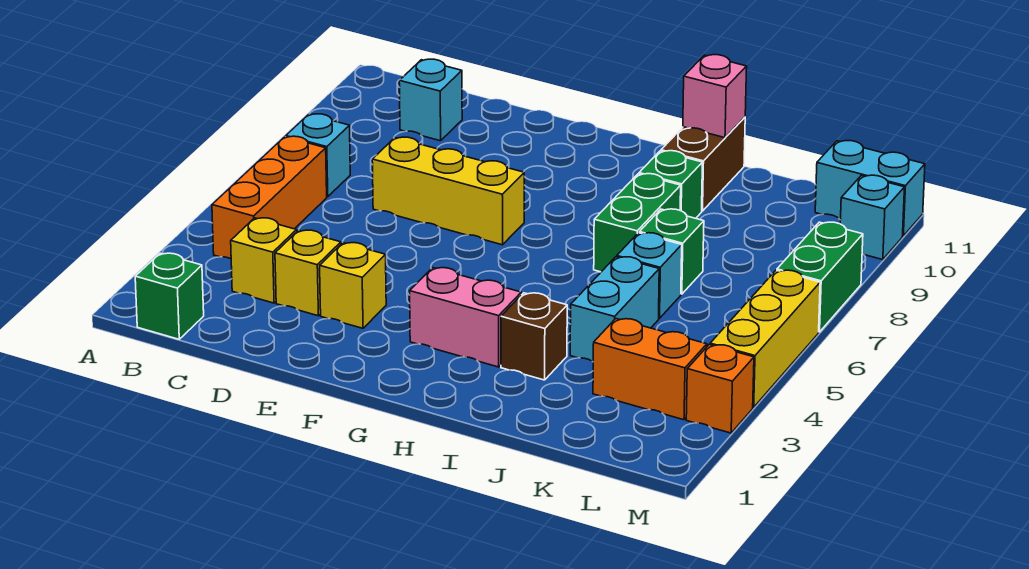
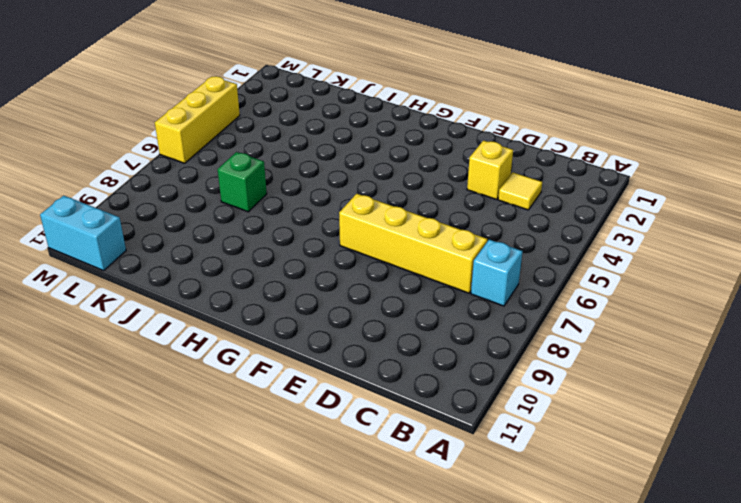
yellow 1x1 tile [498,172,542,210] -> yellow 1x1 brick [231,218,297,303]
yellow 1x4 brick [339,194,487,293] -> yellow 1x3 brick [372,137,524,245]
none -> green 1x1 brick [135,253,204,339]
none -> orange 1x3 brick [212,136,327,259]
none -> cyan 1x1 brick [399,59,462,141]

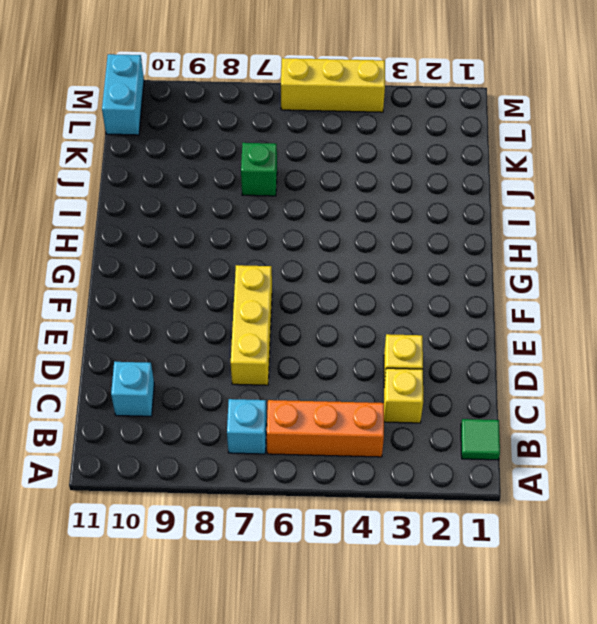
green 1x1 tile [461,419,500,460] -> green 1x1 brick [135,253,204,339]
none -> yellow 1x1 brick [320,243,386,328]
none -> pink 1x2 brick [410,268,521,367]
none -> brown 1x1 brick [501,293,567,380]

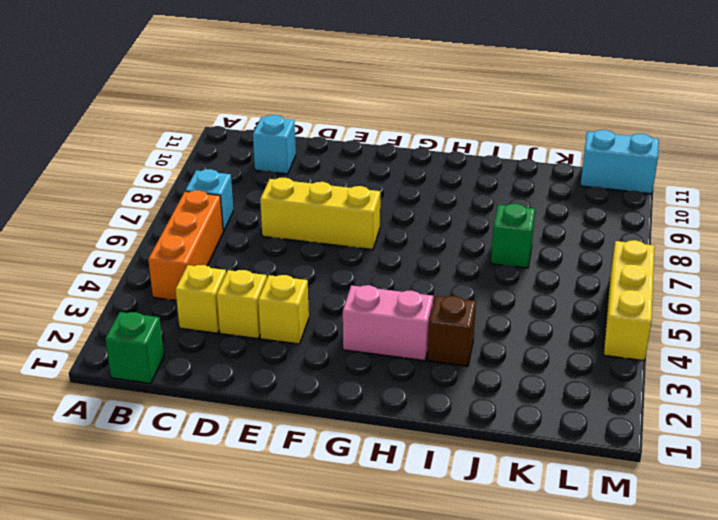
none -> green 1x2 brick [594,174,681,272]
none -> green 1x1 brick [639,151,703,218]
none -> brown 1x2 brick [661,117,745,211]

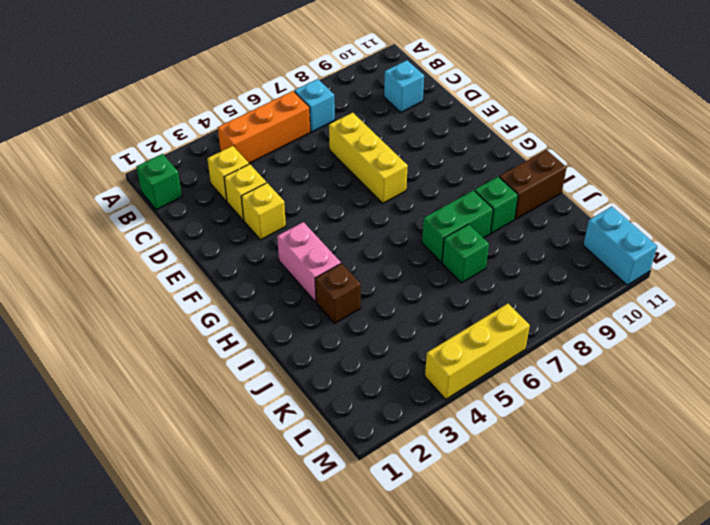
none -> cyan 1x2 brick [570,257,659,362]
none -> cyan 1x1 brick [617,233,682,318]
none -> orange 1x2 brick [593,319,707,420]

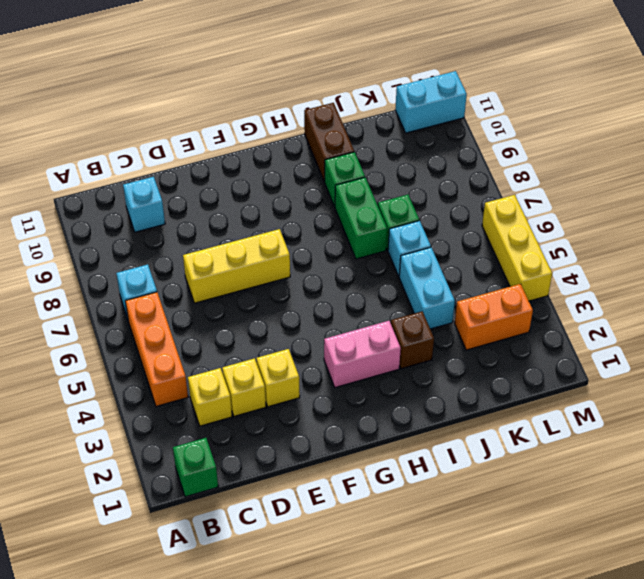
none -> orange 1x1 brick [686,345,754,433]
none -> green 1x2 brick [777,222,863,332]
none -> cyan 1x1 brick [840,175,905,260]

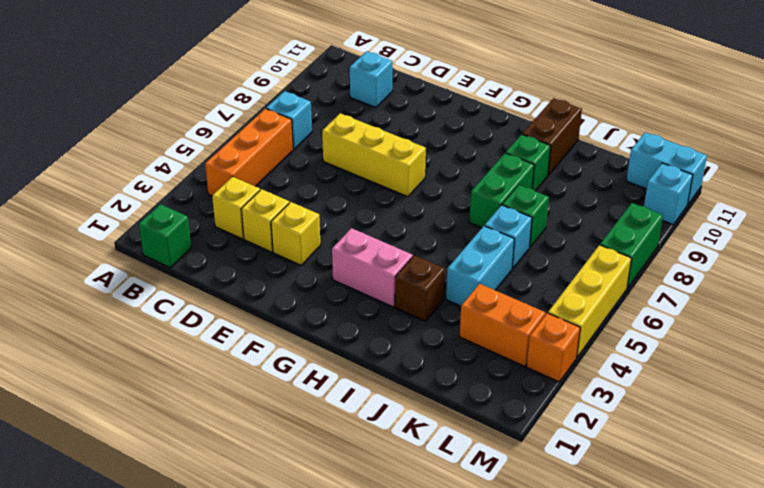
none -> pink 1x1 brick [683,55,747,138]

